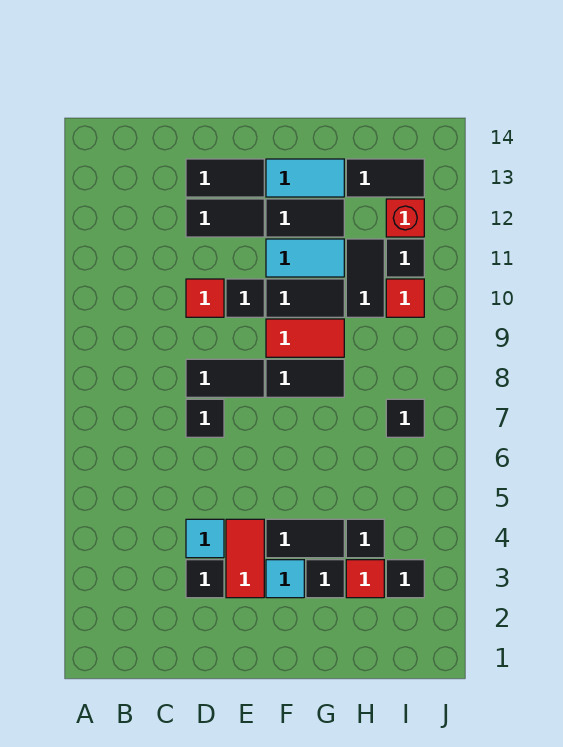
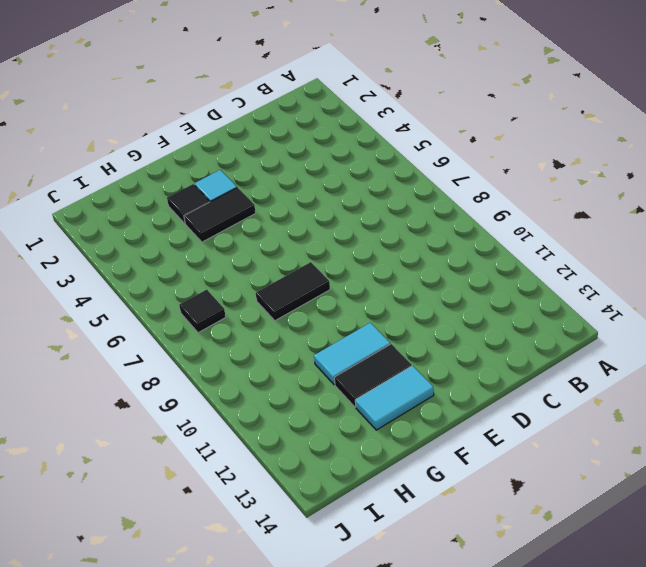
none -> black 1x1 tile [186,560,224,598]
none -> cyan 1x1 tile [186,519,224,558]
none -> black 1x1 tile [186,399,224,437]

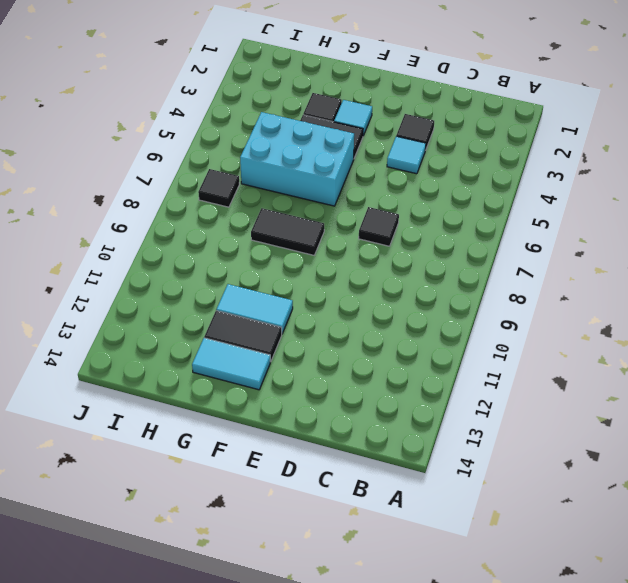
cyan 2x3 brick [240,112,354,206] -> none
none -> black 1x2 tile [186,359,264,397]
none -> red 1x1 tile [186,279,224,317]
none -> black 1x2 tile [186,199,264,237]

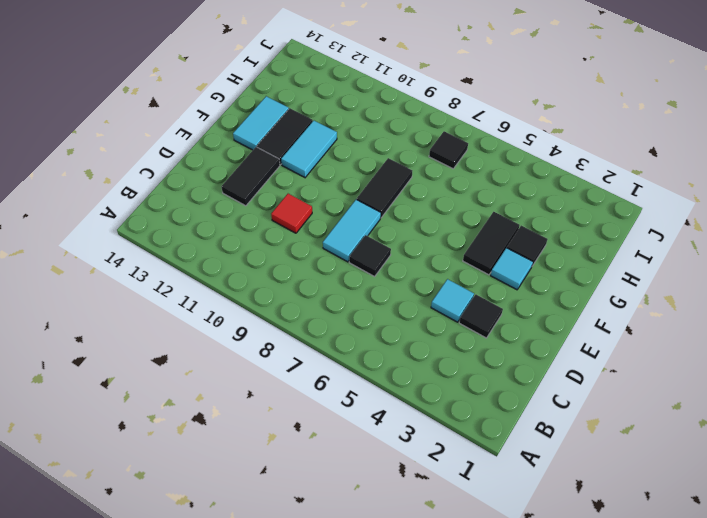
cyan 1x2 tile [323,199,381,262] -> black 1x2 tile [186,359,264,397]
none -> black 1x2 tile [186,159,264,197]
none -> red 1x2 tile [226,519,264,598]
none -> black 1x1 tile [226,279,264,317]

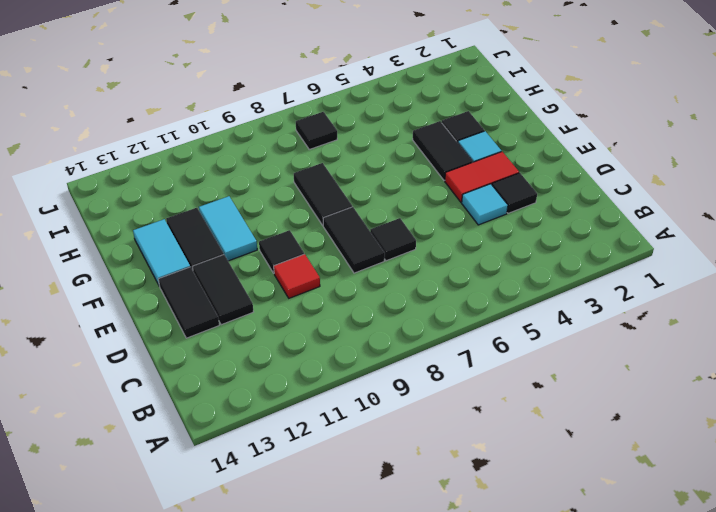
none -> red 1x2 tile [266,319,344,357]
none -> black 1x2 tile [266,279,344,317]
none -> red 1x1 tile [346,560,384,598]

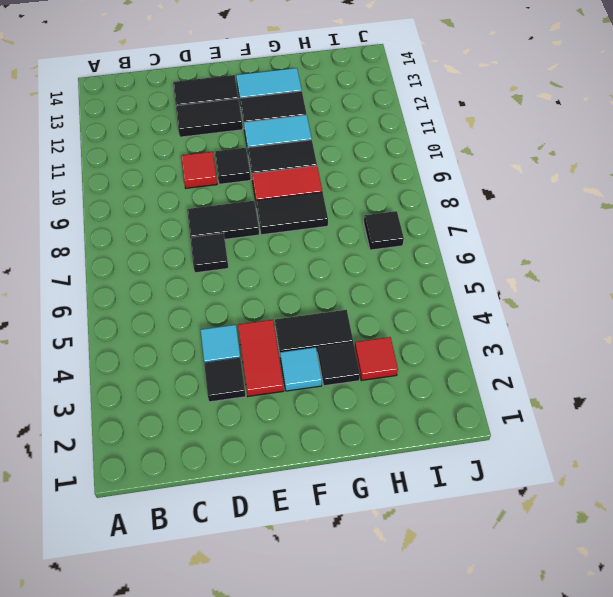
none -> black 1x1 tile [346,519,384,558]
none -> black 1x2 tile [346,239,384,317]
none -> black 1x2 tile [346,159,424,197]

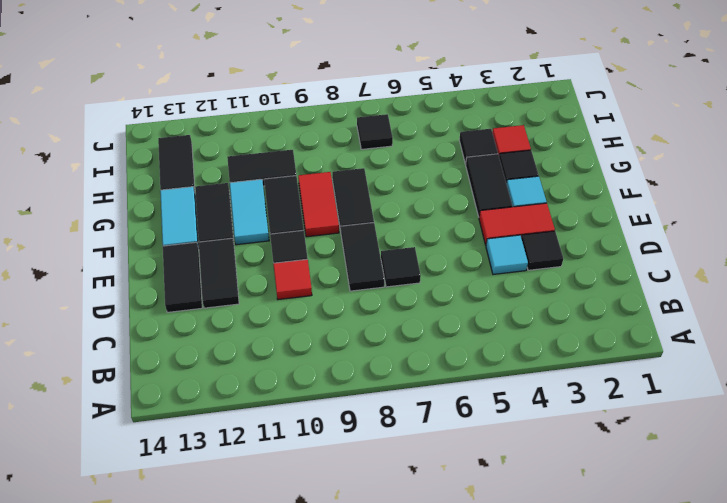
none -> black 1x1 tile [386,560,424,598]
none -> red 1x1 tile [386,279,424,317]
none -> black 1x1 tile [386,239,424,277]

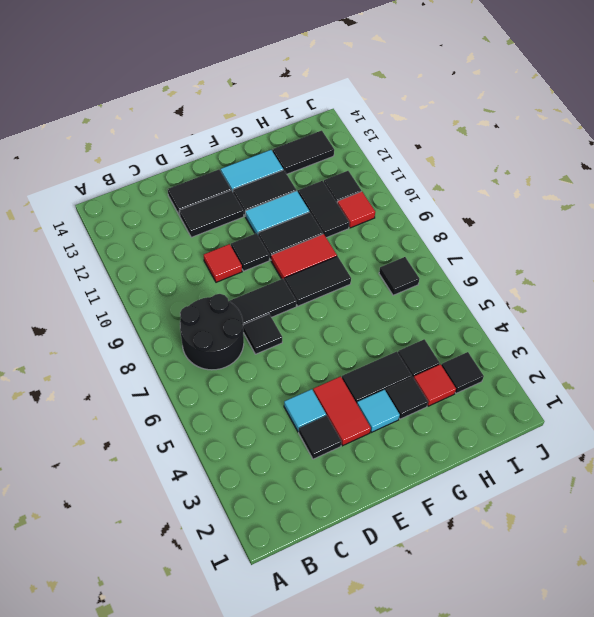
black 2x2 round brick [180,294,244,370] -> none
none -> red 1x1 brick [386,199,424,237]

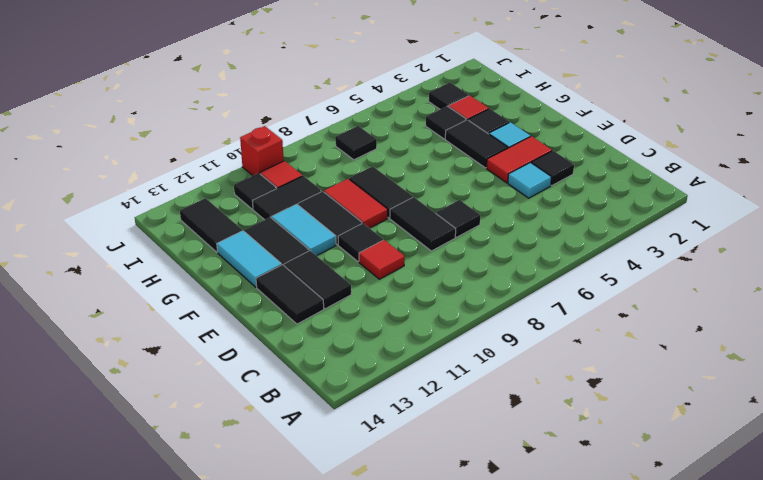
red 1x1 brick [240,126,284,175] -> red 1x1 brick moved to [386,199,424,237]

